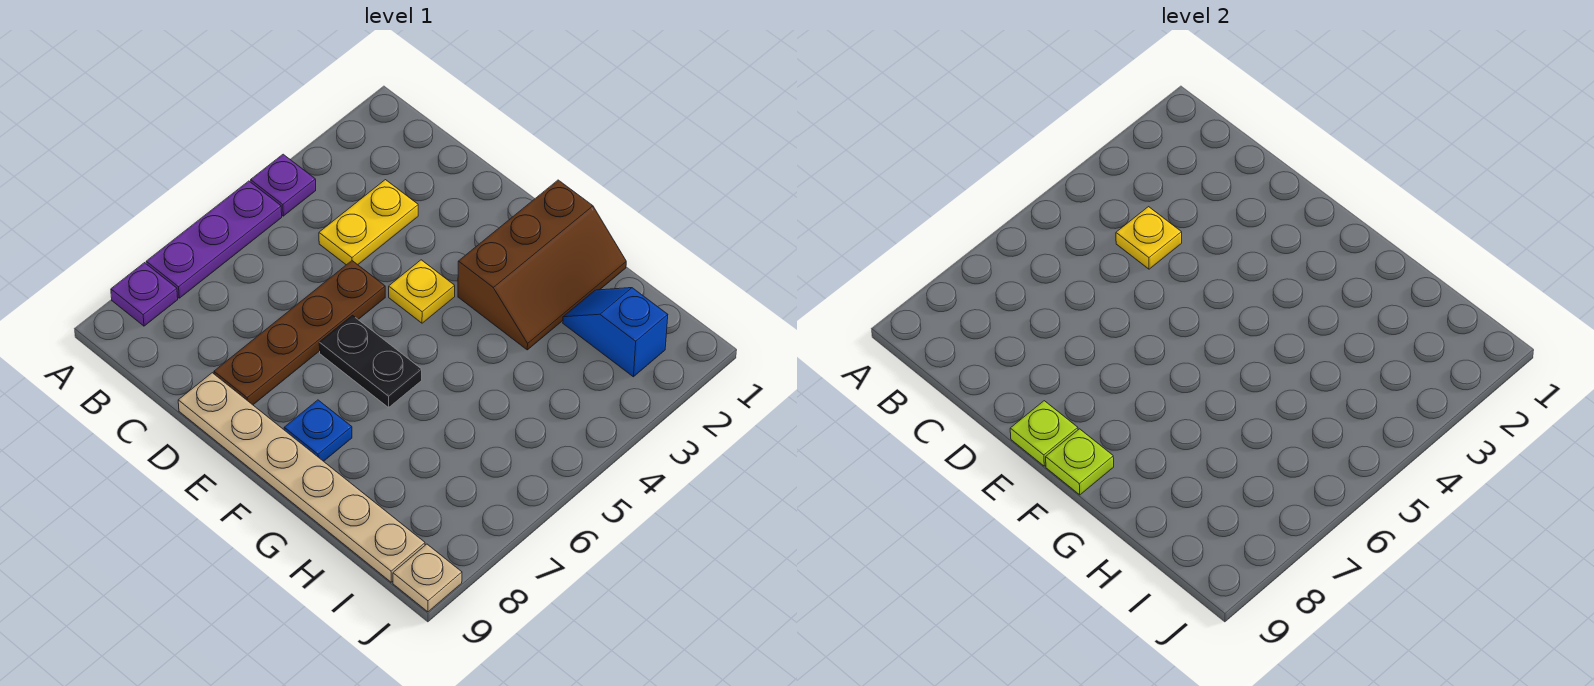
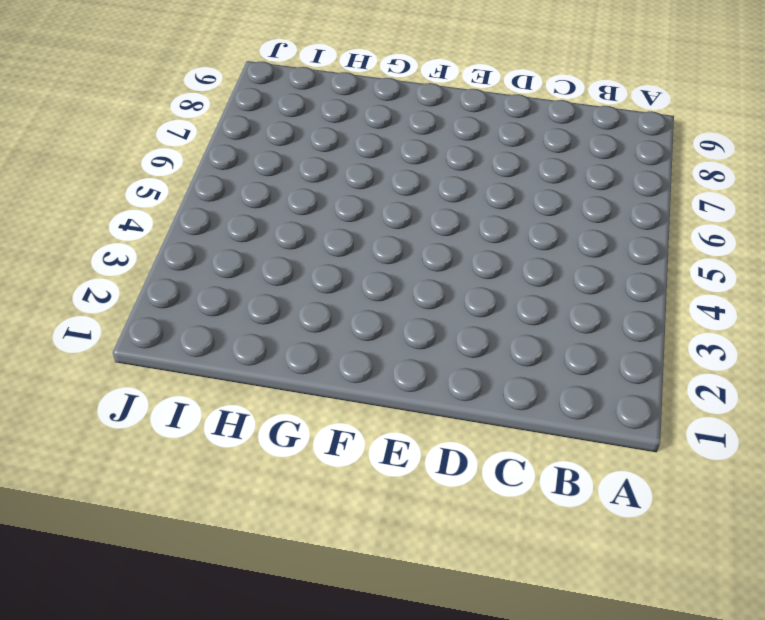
none -> purple 1x1 plate [251,154,316,216]
none -> purple 1x3 plate [146,181,282,298]
none -> purple 1x1 plate [111,263,178,326]

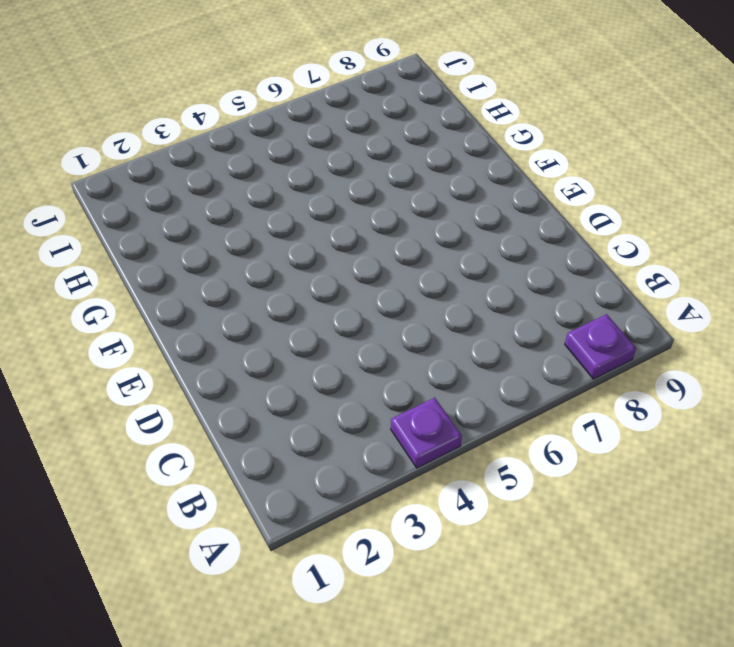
none -> purple 1x3 plate [146,181,282,298]
none -> yellow 1x2 plate [319,180,418,265]
none -> brown 1x4 plate [214,261,385,405]

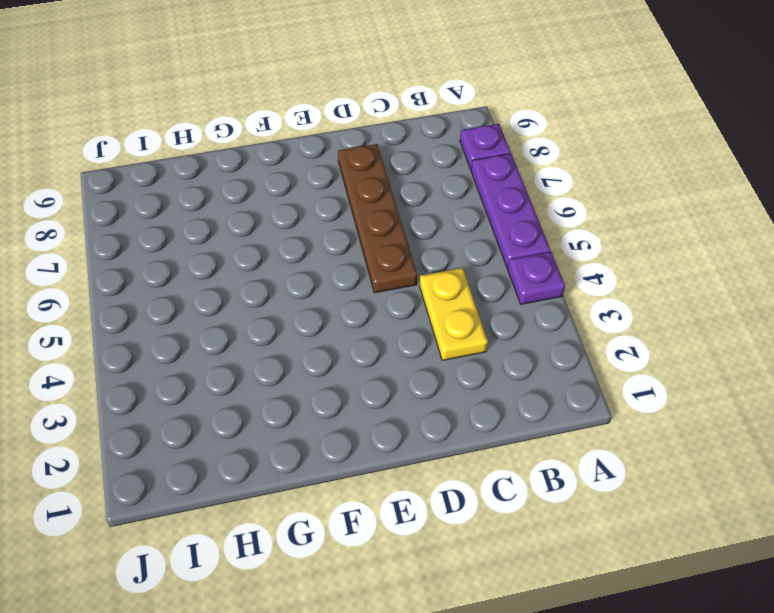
none -> tan 1x6 plate [178,373,425,582]
none -> yellow 1x1 plate [389,260,455,323]
none -> black 1x2 plate [319,316,422,407]

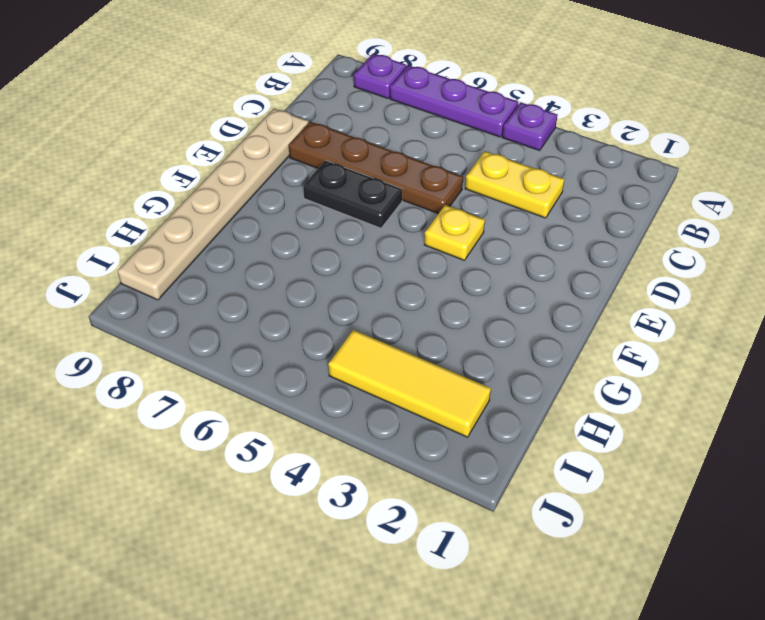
black 1x2 plate [303,161,402,228] -> black 1x2 plate turned to [319,316,422,407]
yellow 1x3 tile [328,330,491,437] -> blue 1x2 slope [563,288,668,377]
none -> brown 2x3 slope [458,180,626,350]
none -> blue 1x1 plate [284,400,352,461]
none -> tan 1x1 plate [393,544,462,612]

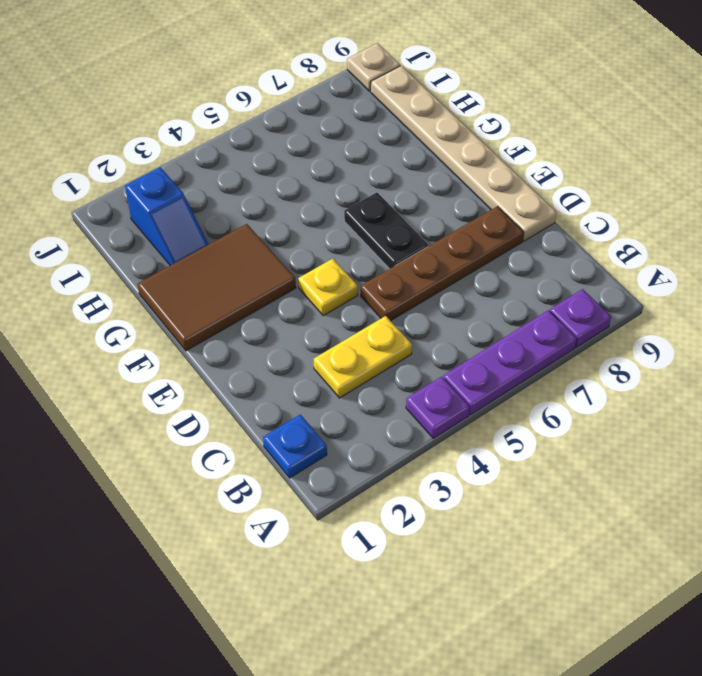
blue 1x1 plate [263,414,327,478] -> blue 1x1 plate moved to [284,400,352,461]
brown 2x3 tile [138,224,296,351] -> brown 2x3 slope [458,180,626,350]
none -> yellow 1x1 plate [1116,207,1182,269]
none -> lime 1x1 plate [1010,401,1078,466]
none -> lime 1x1 plate [1046,429,1114,495]

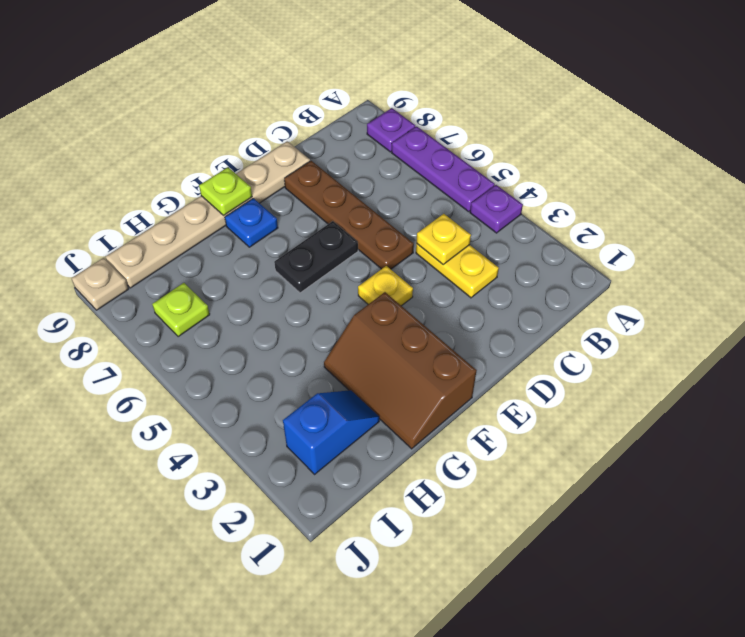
lime 1x1 plate [152,283,210,337] -> lime 1x1 plate moved to [1010,401,1078,466]

